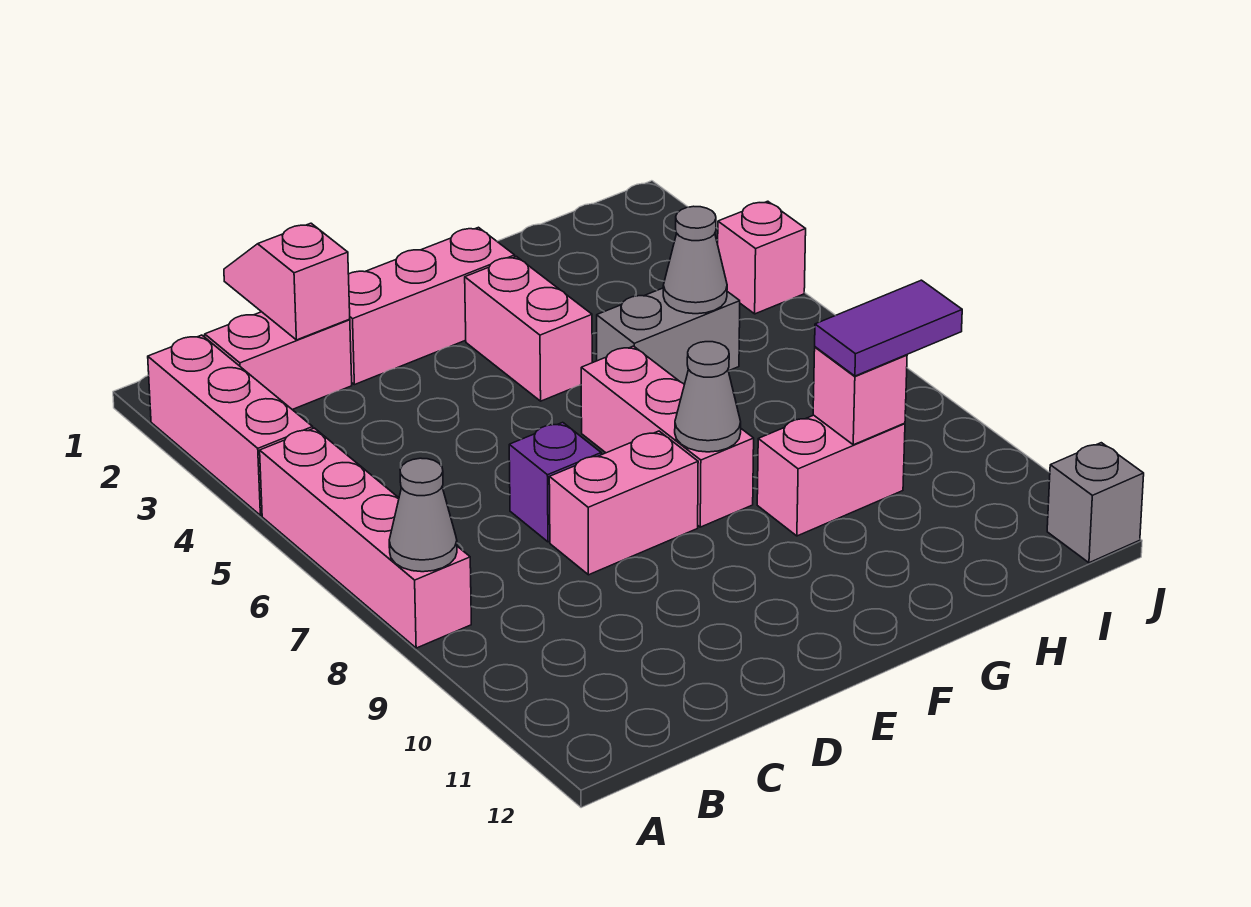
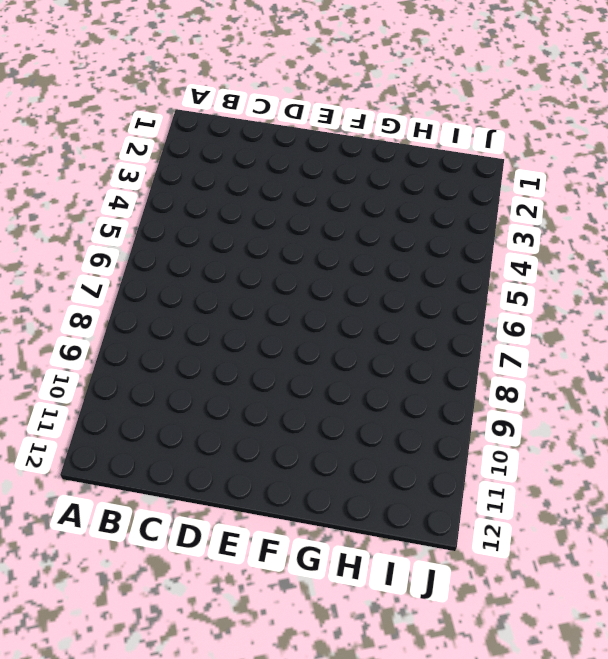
none -> pink 1x3 brick [148,335,313,515]
none -> pink 1x4 brick [260,428,471,648]
none -> pink 1x2 brick [205,312,352,410]

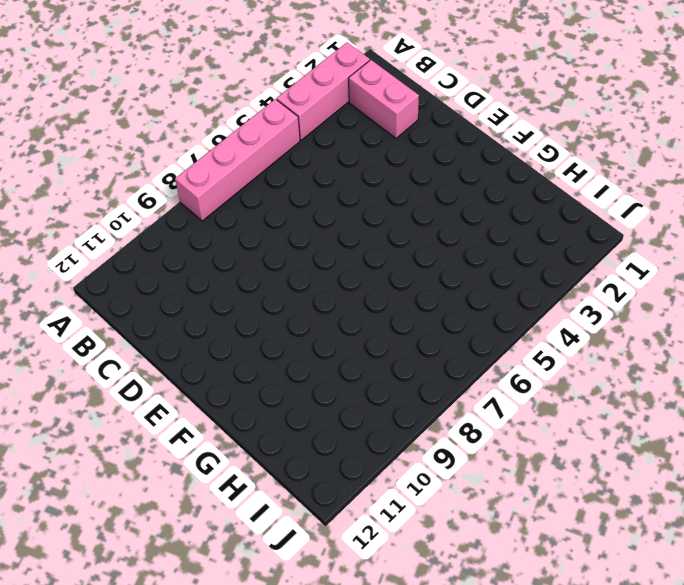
none -> pink 1x3 brick [349,227,515,385]
none -> purple 1x1 brick [509,422,601,542]
none -> pink 1x2 brick [549,431,698,575]

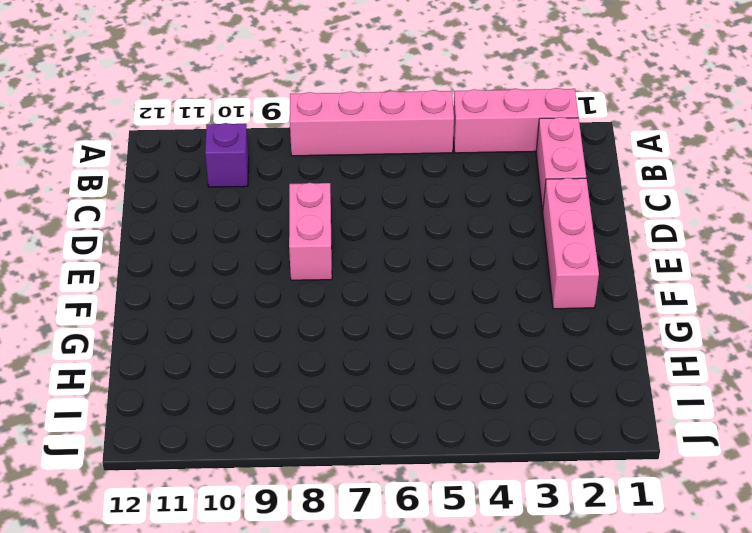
purple 1x1 brick [205,123,249,187] -> purple 1x1 brick moved to [509,422,601,542]
none -> pink 1x2 brick [465,257,592,401]
none -> pink 1x3 brick [581,346,754,527]
none -> grey 1x2 brick [597,288,740,384]

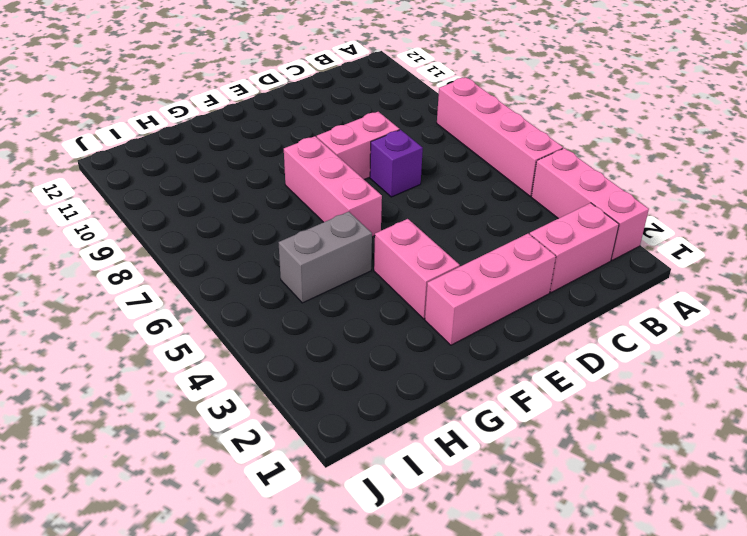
none -> pink 1x2 brick [757,415,905,536]
none -> pink 1x1 brick [718,201,806,314]
none -> grey 1x1 brick [1047,443,1144,563]

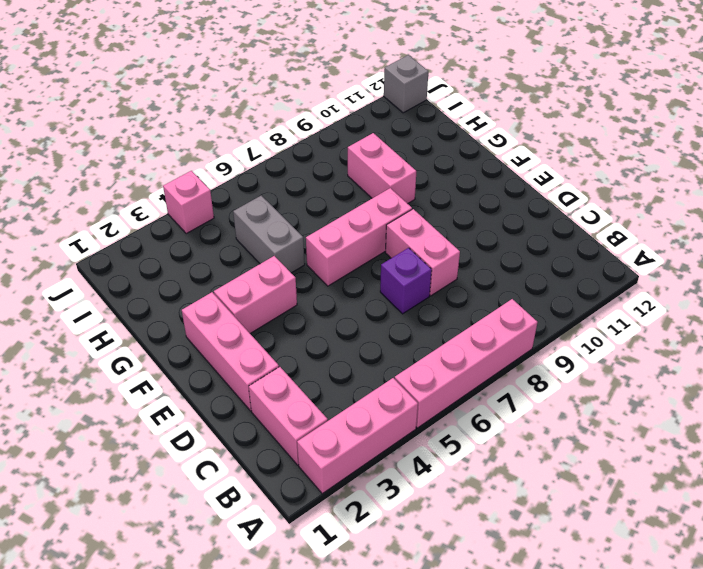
none -> grey 1x1 cone [389,458,457,572]
none -> pink 1x2 slope [224,223,350,340]
none -> grey 1x1 cone [675,342,741,452]

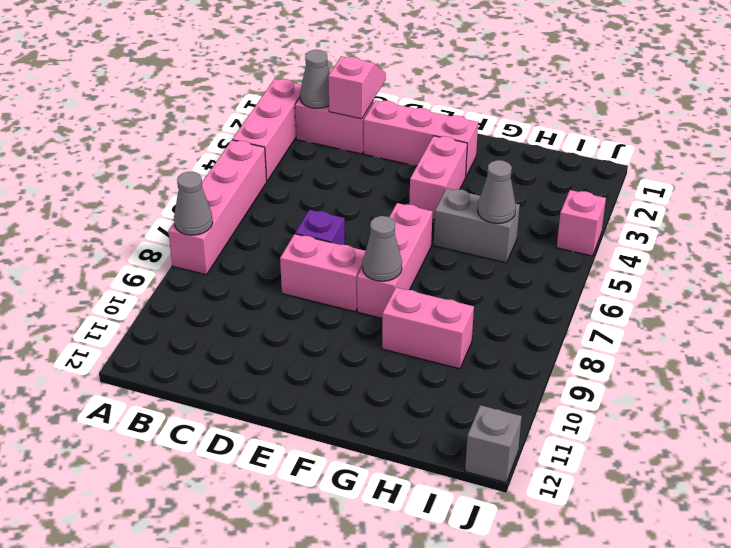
grey 1x1 cone [300,50,330,109] -> none
none -> pink 1x1 brick [813,347,907,445]
none -> purple 1x2 tile [815,280,962,376]

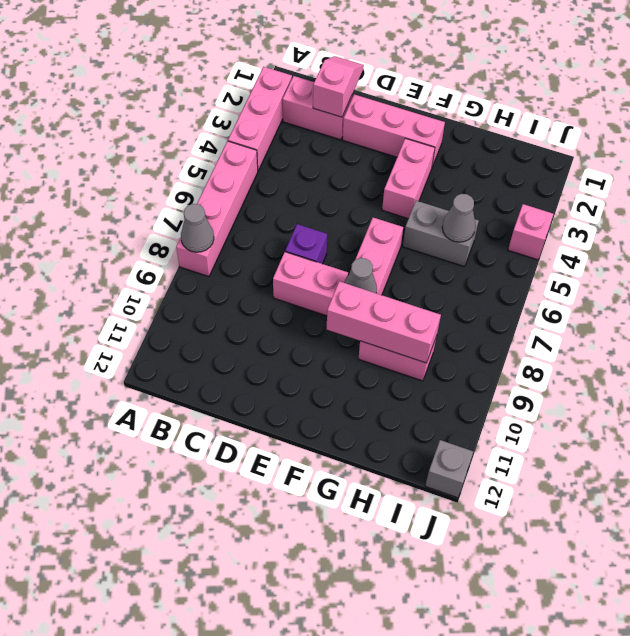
pink 1x3 brick [327,281,441,363] -> pink 1x1 brick [813,347,907,445]
none -> purple 1x2 tile [815,280,962,376]

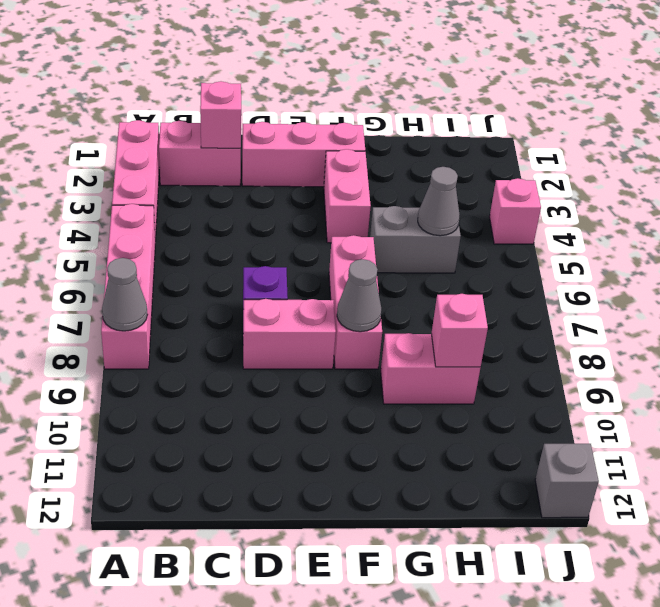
none -> purple 1x2 tile [815,280,962,376]

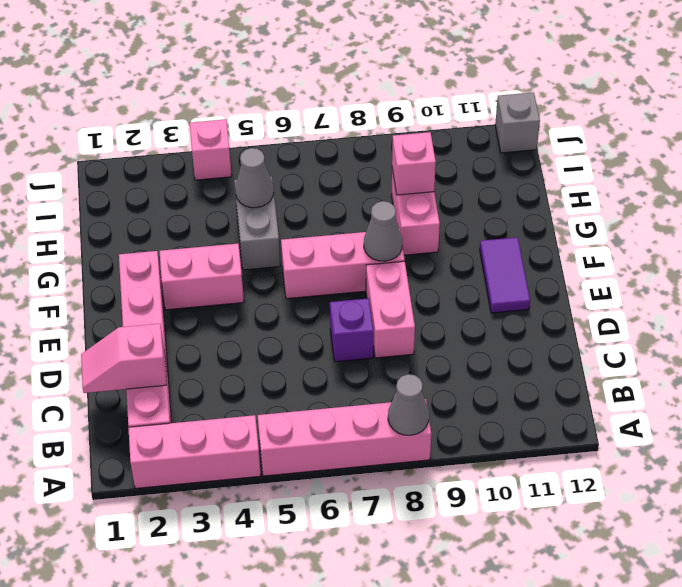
purple 1x2 tile [480,237,530,313] -> purple 1x2 tile moved to [815,280,962,376]

